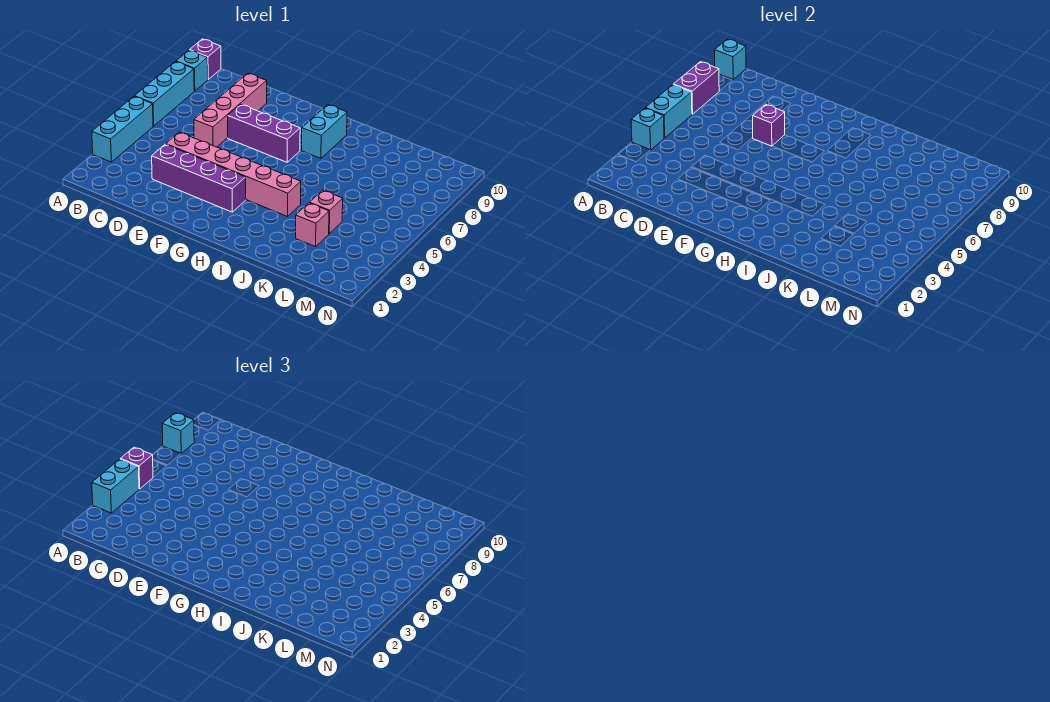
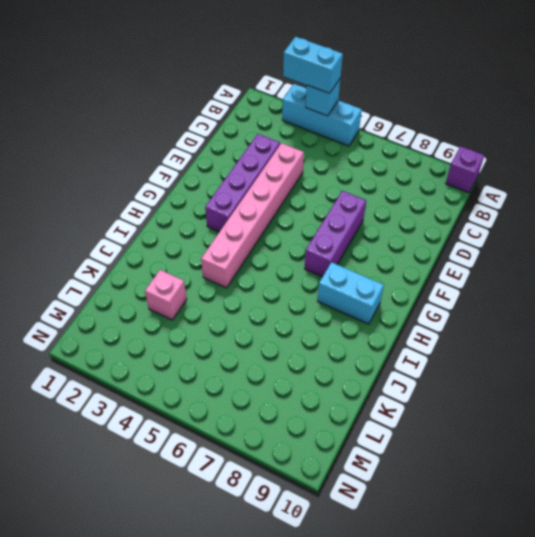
none -> cyan 1x3 brick [135,62,194,126]
none -> cyan 1x1 brick [176,50,208,91]
none -> pink 1x4 brick [194,73,267,147]

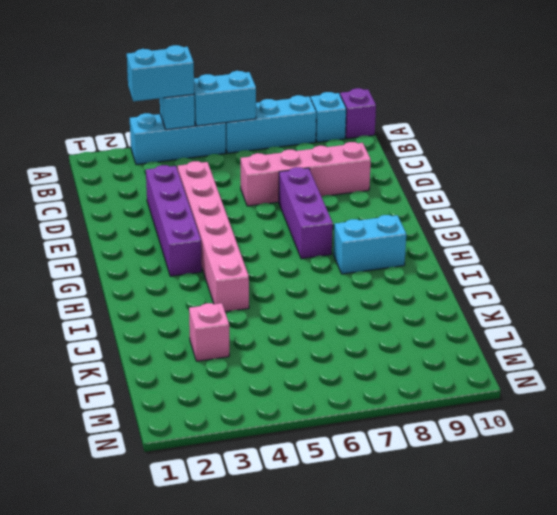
none -> pink 1x1 brick [310,190,343,233]
none -> purple 1x2 brick [673,62,719,114]
none -> cyan 1x1 brick [715,39,746,79]

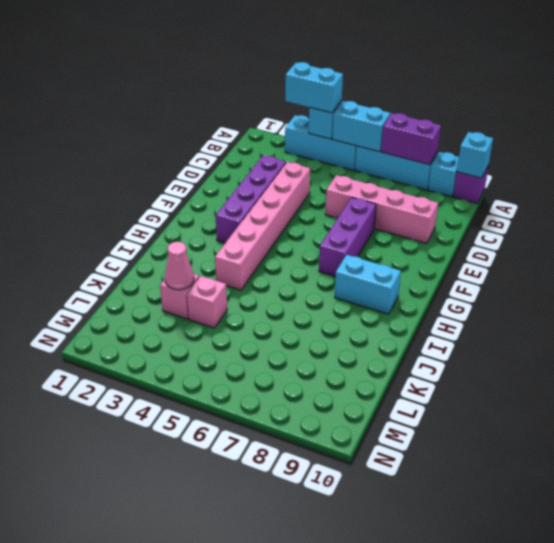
pink 1x1 cone [165,242,194,290] -> none
none -> purple 1x1 brick [753,104,785,146]
none -> purple 1x1 brick [121,447,153,489]
none -> cyan 1x1 brick [162,413,194,453]

